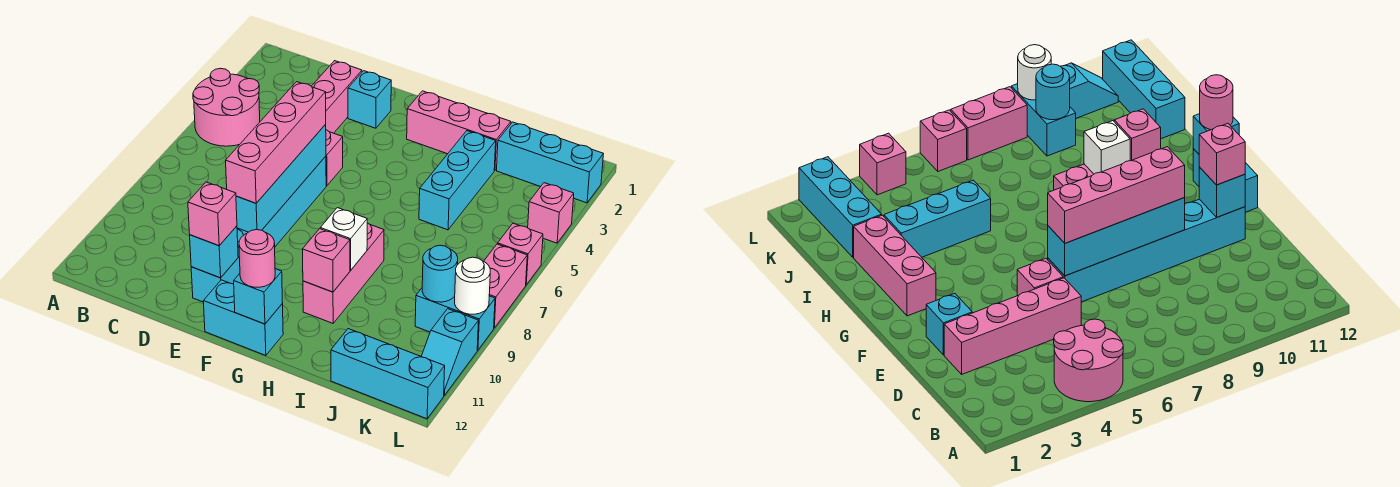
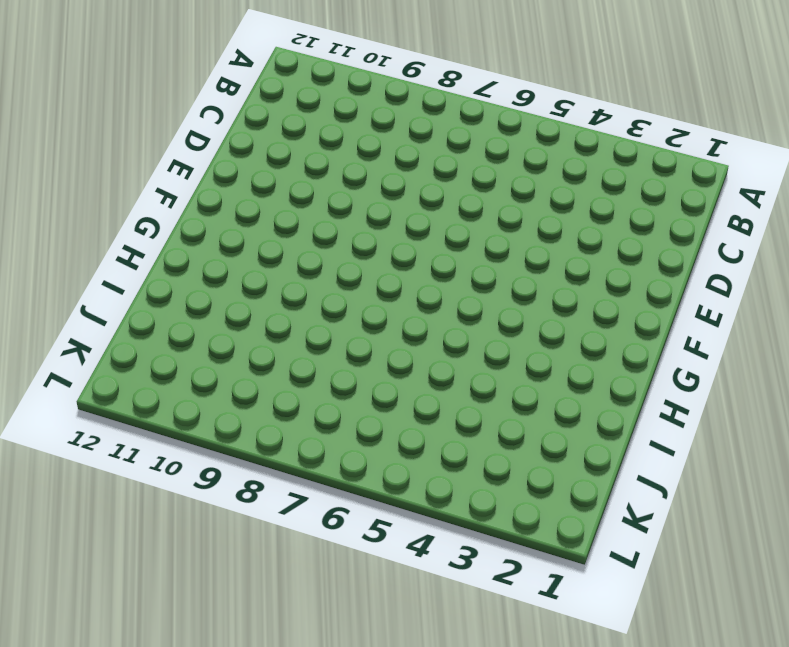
none -> pink 2x2 round brick [193,68,260,146]
none -> pink 1x4 brick [312,61,362,133]
none -> cyan 1x1 brick [348,71,391,128]

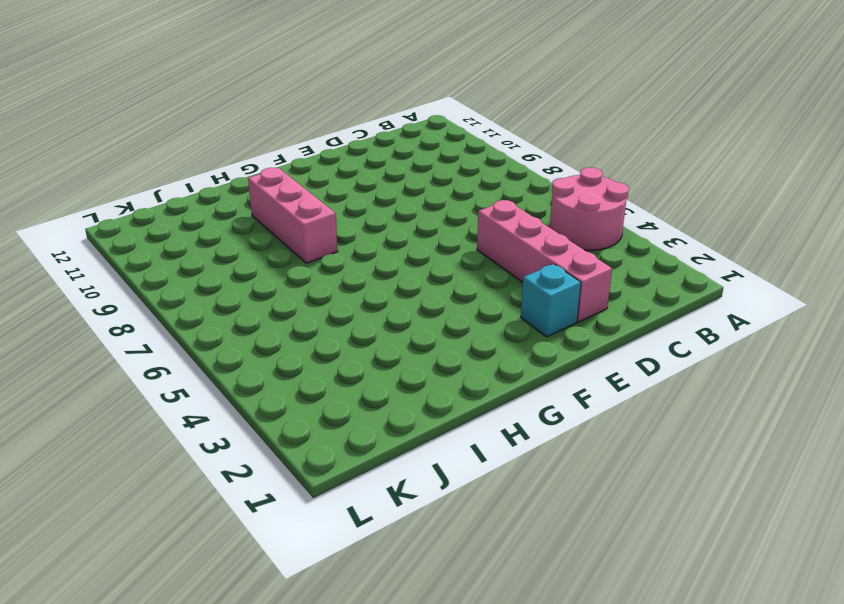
none -> pink 1x1 brick [326,130,343,186]
none -> cyan 1x6 brick [191,156,326,302]
none -> cyan 1x2 brick [203,280,283,356]

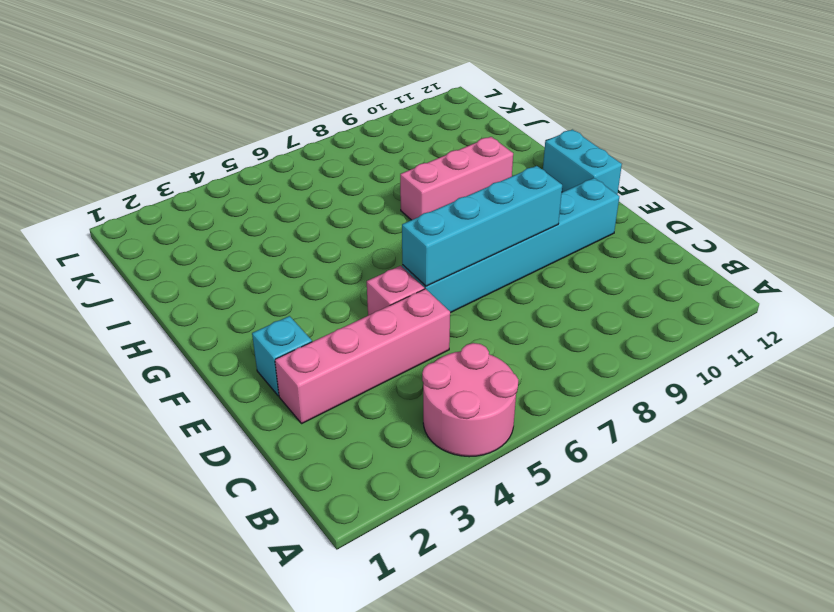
none -> pink 1x3 brick [407,91,511,170]
none -> cyan 1x3 brick [419,131,496,230]
none -> cyan 1x3 brick [497,122,603,203]

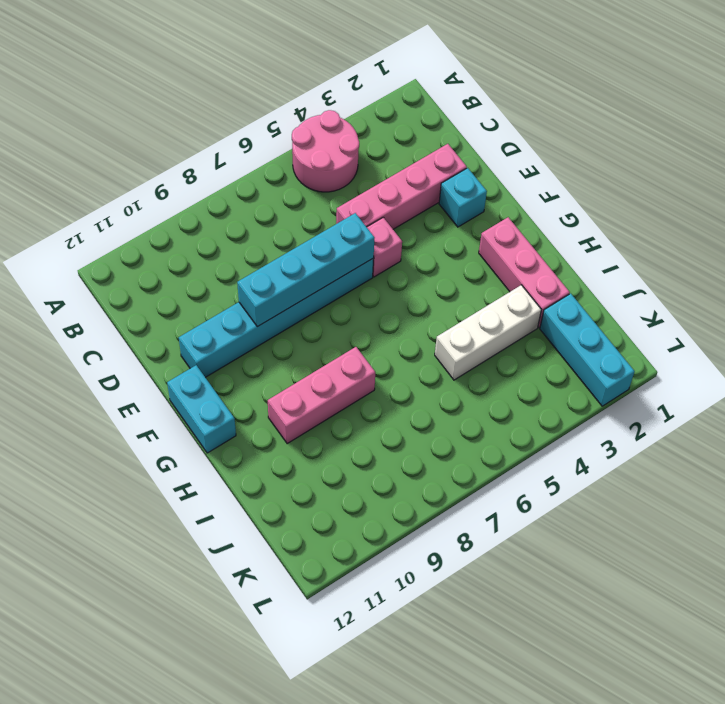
white 1x3 brick [435,285,541,380] -> cyan 1x3 brick [419,131,496,230]
none -> cyan 1x3 brick [331,329,445,419]
none -> cyan 1x2 brick [415,288,495,350]
none -> pink 1x1 brick [528,183,574,243]

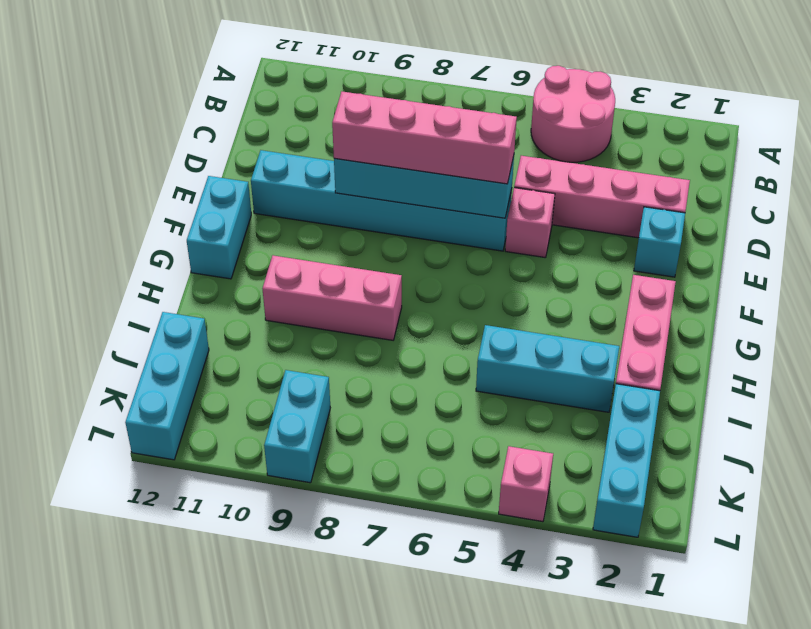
none -> pink 1x1 brick [498,223,543,285]
none -> pink 1x2 brick [484,244,527,328]
none -> cyan 1x2 slope [421,309,479,395]

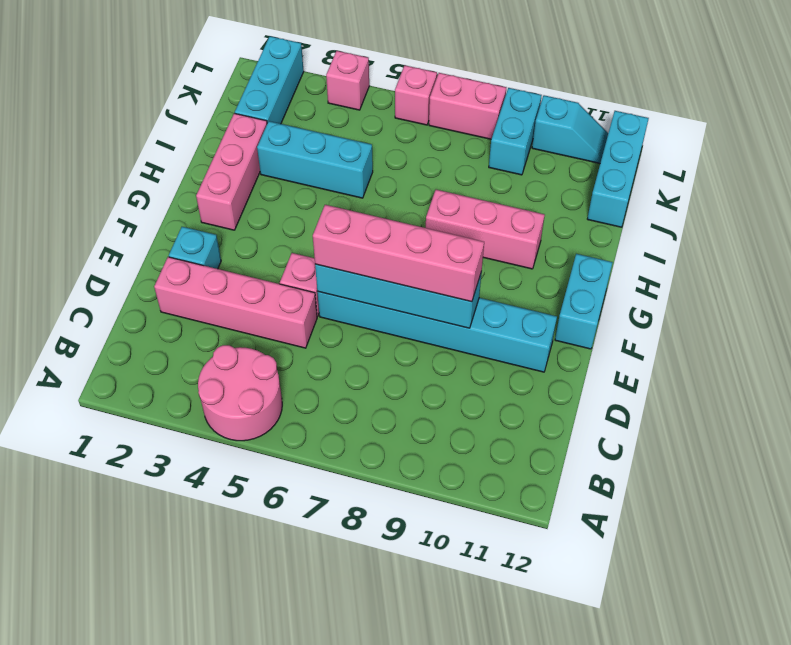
none -> cyan 1x1 brick [190,226,238,278]
none -> cyan 1x1 brick [234,269,283,324]
none -> white 1x1 brick [320,208,367,270]

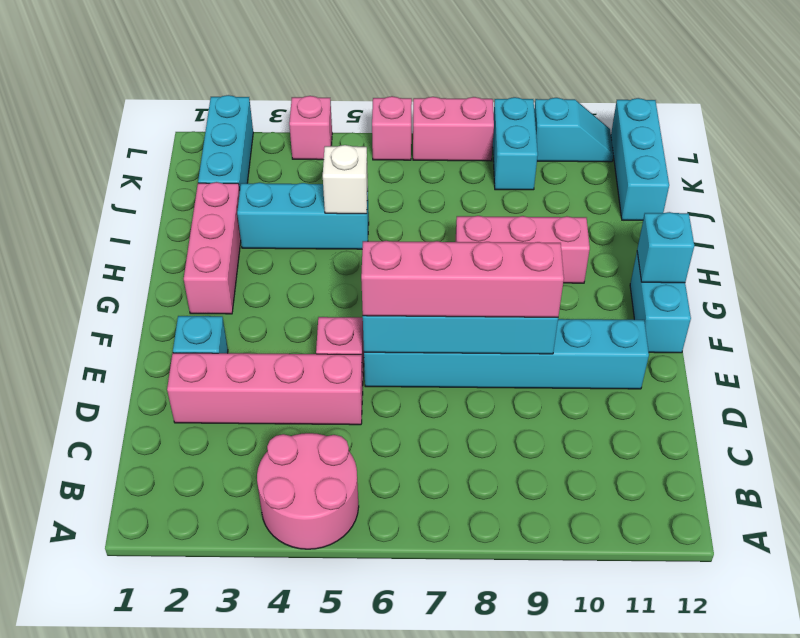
white 1x1 brick [323,145,368,214] -> white 1x1 brick moved to [320,208,367,270]
none -> cyan 1x1 brick [190,226,238,278]
none -> pink 1x1 brick [302,229,350,292]
none -> cyan 1x1 round brick [422,245,458,302]

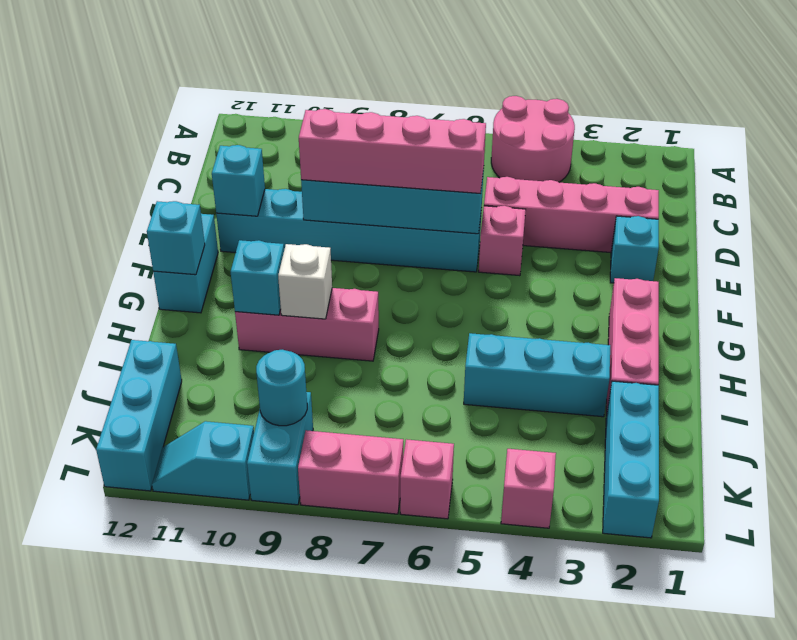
cyan 1x1 brick [231,240,284,315] -> pink 1x1 brick [302,229,350,292]
none -> white 1x1 round brick [455,257,490,314]
none -> pink 1x1 brick [188,182,237,246]
none -> pink 1x1 round brick [239,230,275,287]

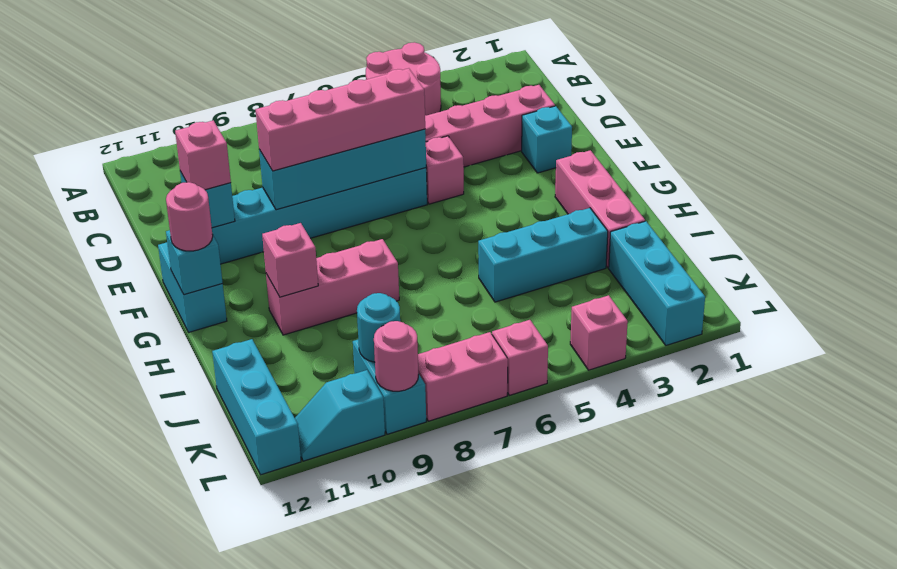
pink 1x1 round brick [374,321,418,391] -> white 1x1 round brick [455,257,490,314]
none -> white 1x1 brick [320,208,367,270]

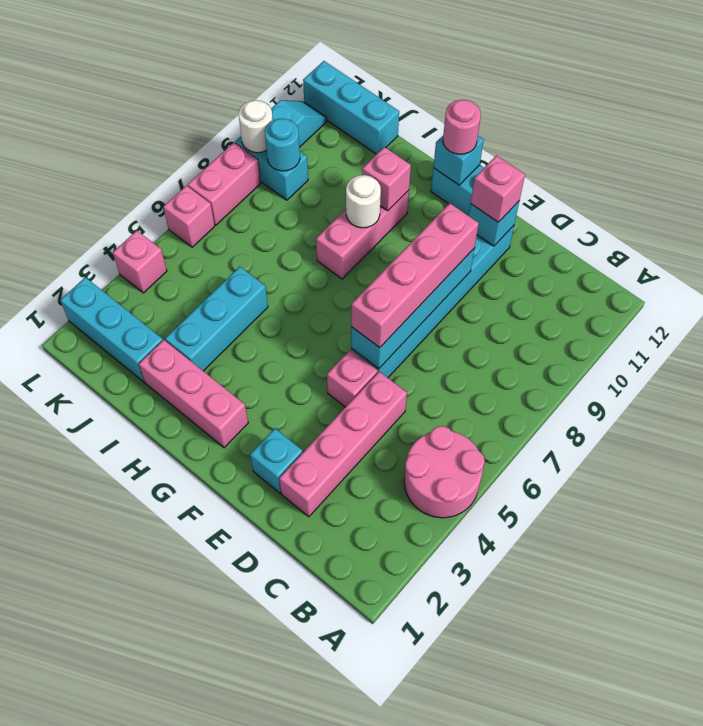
white 1x1 round brick [346,175,381,228] -> white 1x1 brick [320,208,367,270]

